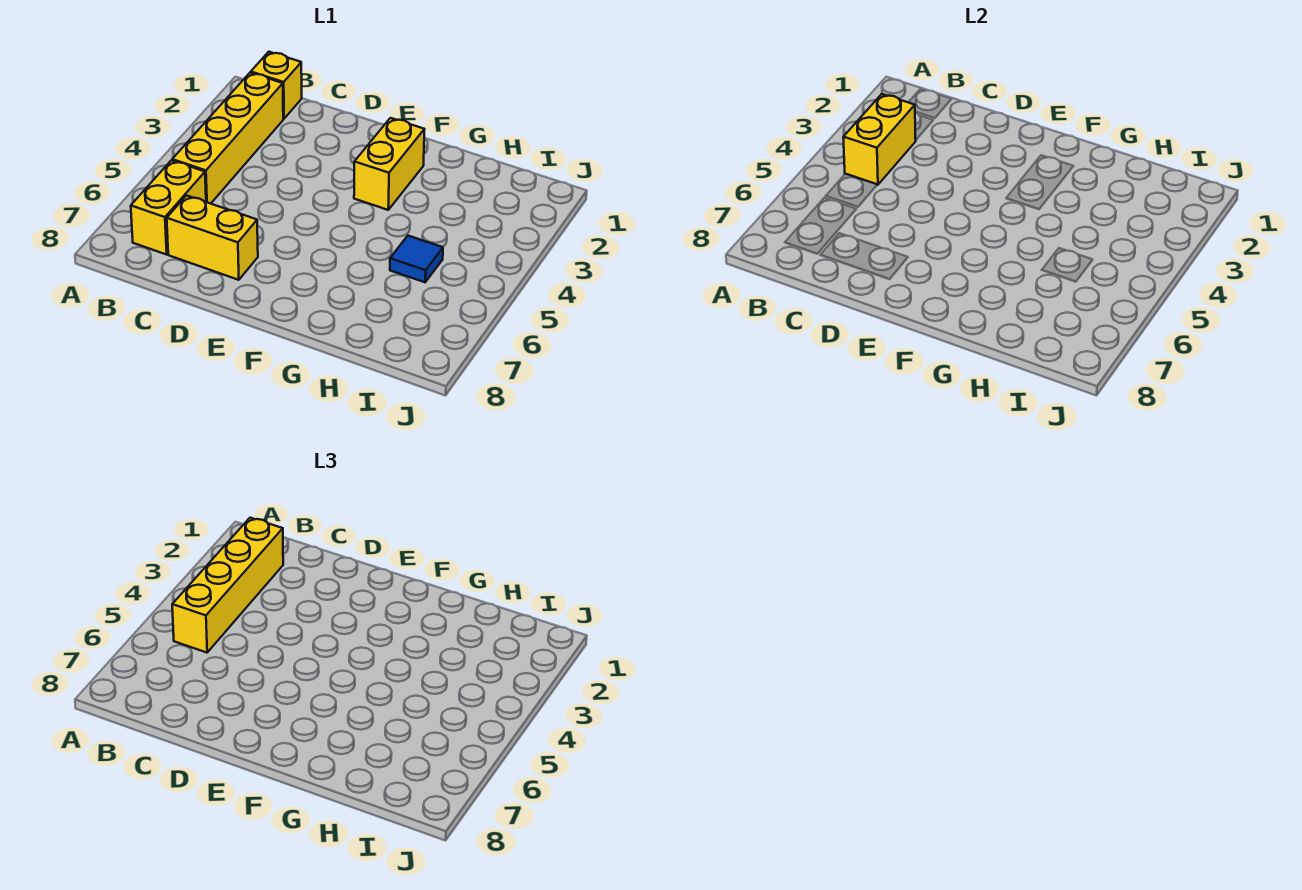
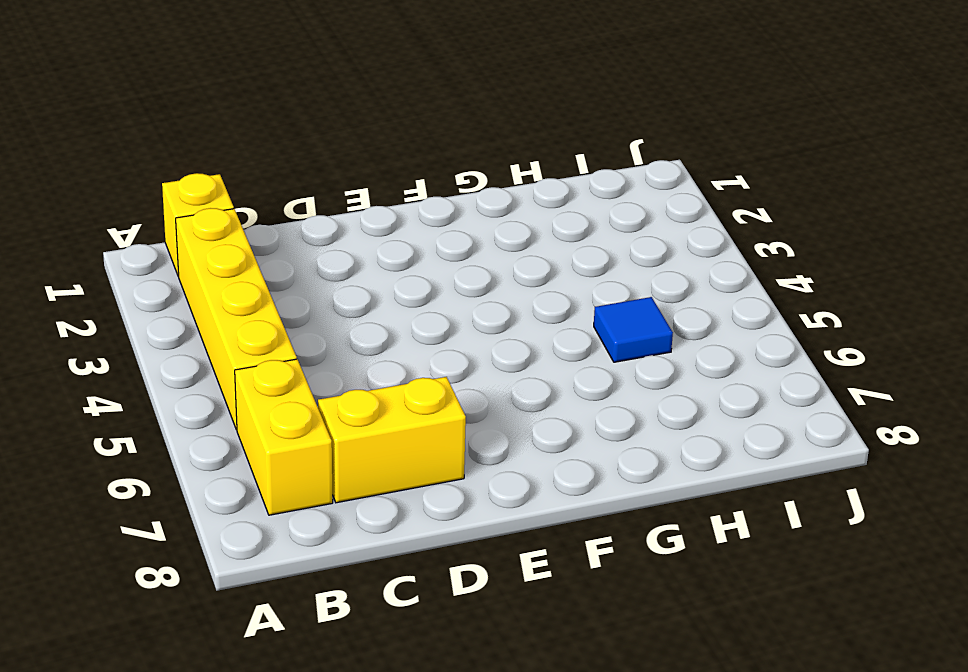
none -> yellow 1x2 brick [354,118,424,210]
none -> yellow 1x2 brick [843,94,916,185]

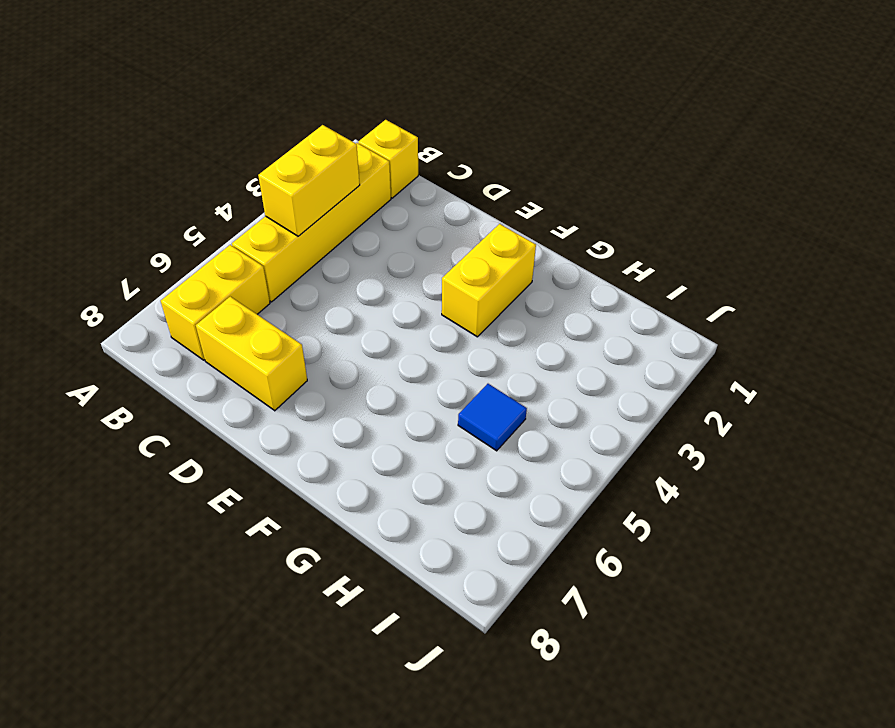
none -> yellow 1x4 brick [172,518,283,653]

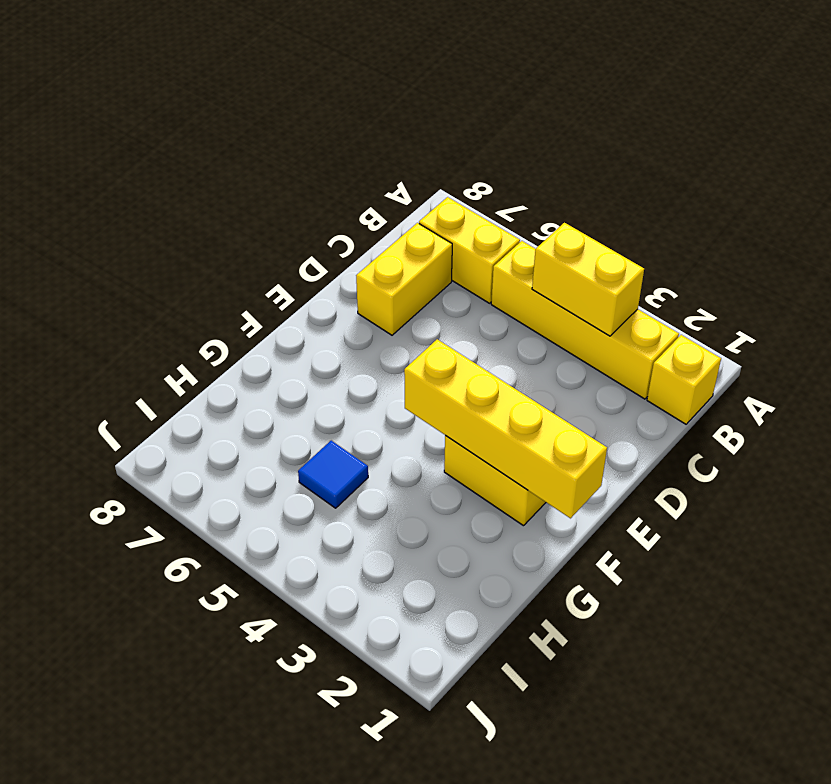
yellow 1x4 brick [404,339,607,518] -> yellow 1x4 brick moved to [172,518,283,653]

